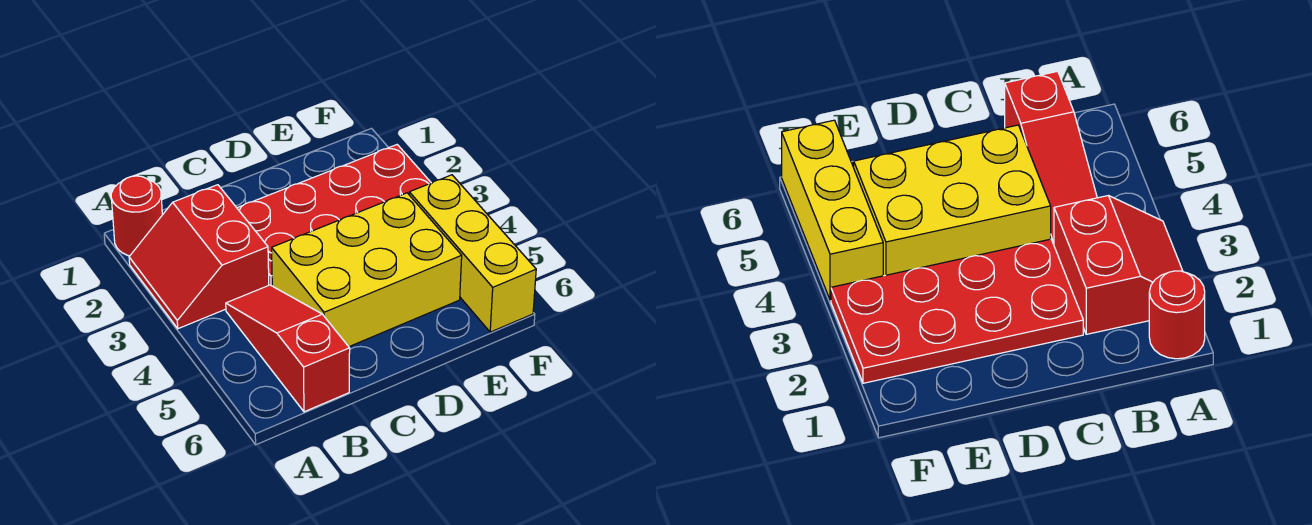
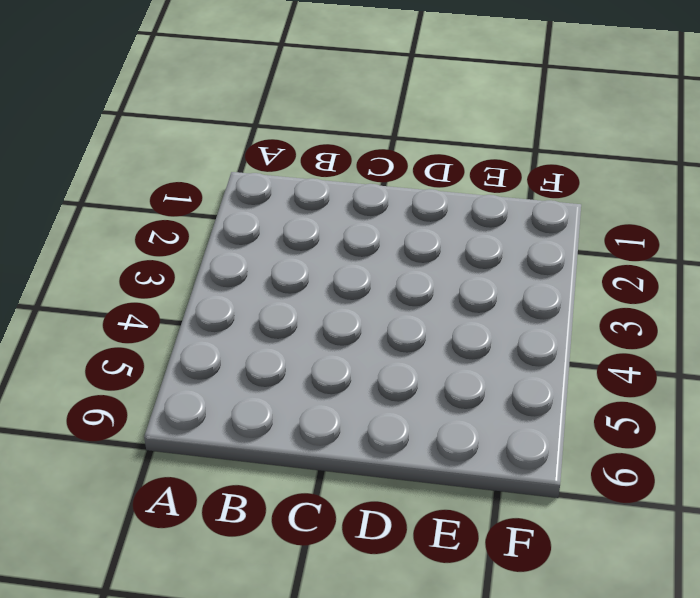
none -> red 1x1 round brick [111,176,162,256]
none -> red 2x2 slope [129,185,269,329]

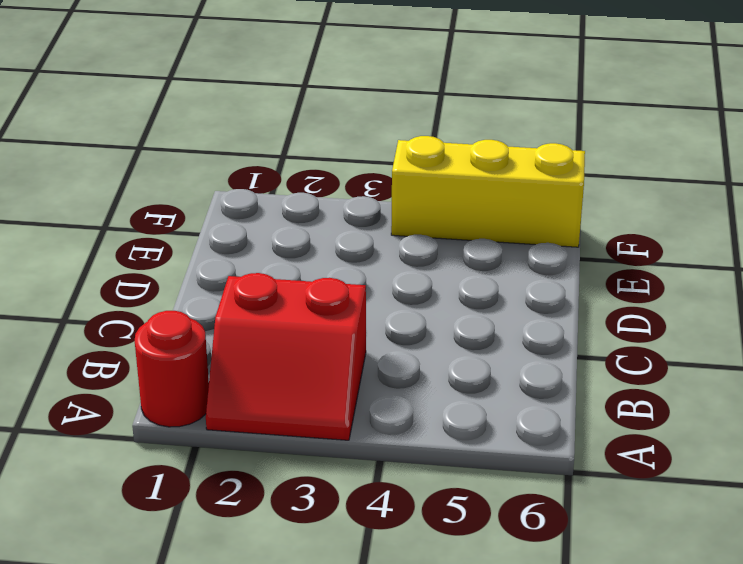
none -> red 1x3 slope [226,285,350,412]
none -> red 2x4 plate [237,145,431,286]

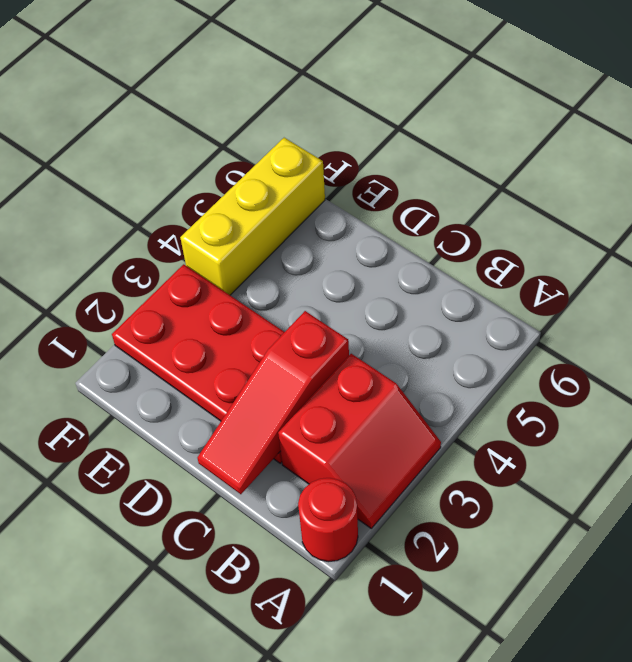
red 1x3 slope [197,311,349,494] -> red 1x3 slope moved to [226,285,350,412]
none -> yellow 2x3 brick [272,193,462,347]

